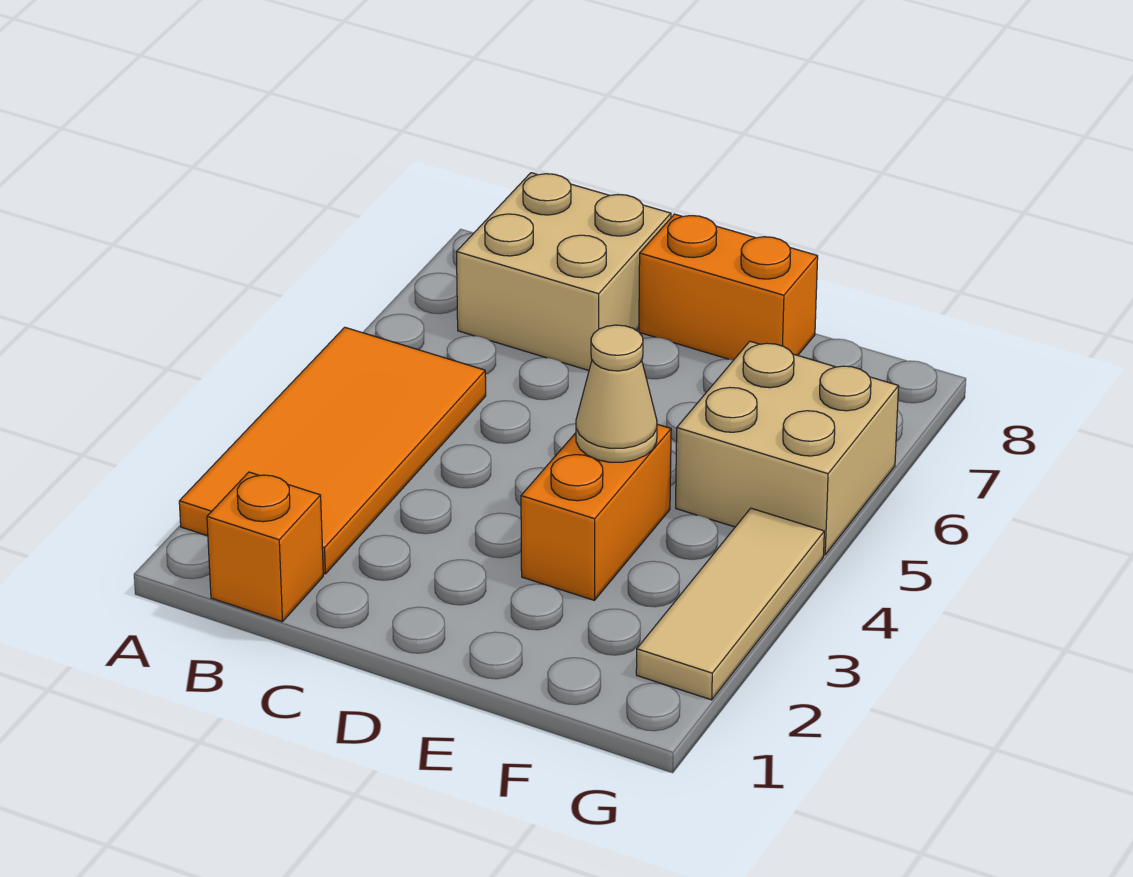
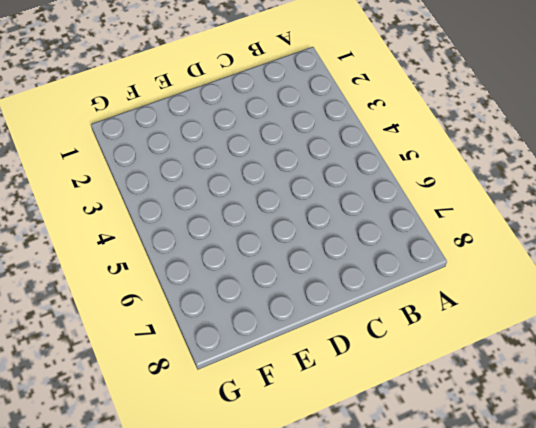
none -> orange 2x4 tile [179,327,486,574]
none -> orange 1x1 brick [207,472,323,622]

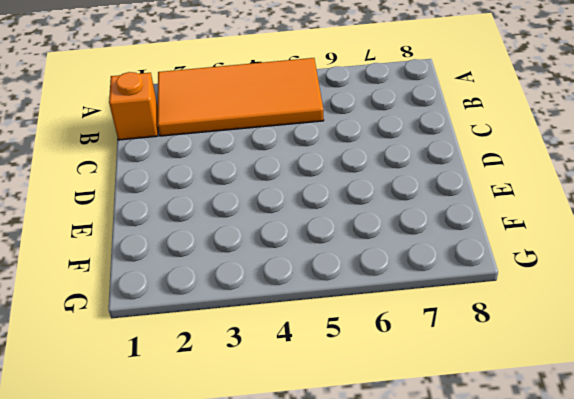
none -> tan 2x2 brick [457,173,671,370]
none -> orange 1x2 brick [639,214,818,360]

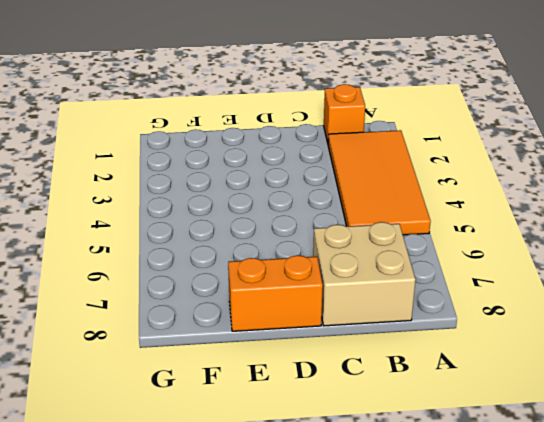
none -> orange 1x2 brick [521,424,671,600]
none -> tan 2x2 brick [676,341,899,555]

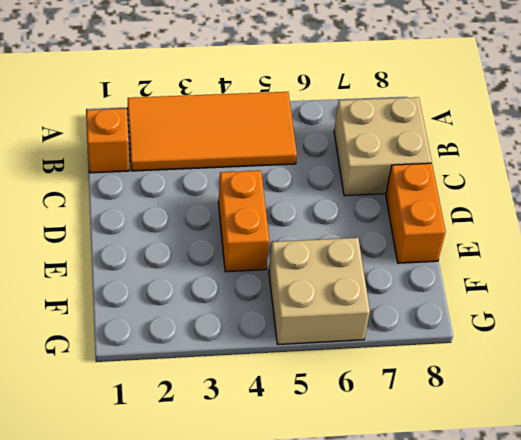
orange 1x2 brick [218,171,269,272] -> orange 1x2 brick turned to [521,424,671,600]
none -> tan 1x3 tile [636,508,824,700]
none -> tan 1x1 cone [576,325,657,462]

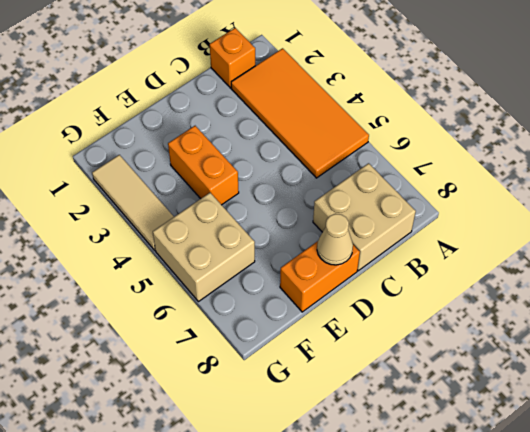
tan 1x1 cone [317,214,353,265] -> tan 1x1 cone moved to [576,325,657,462]

